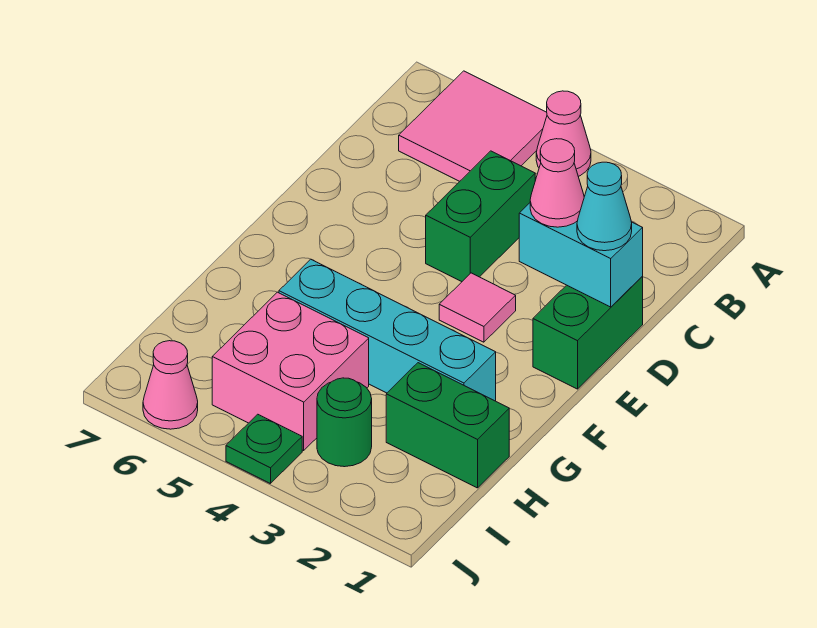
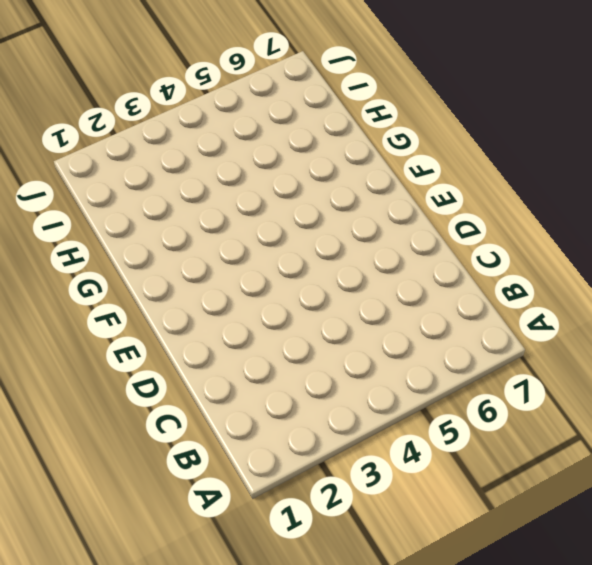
none -> pink 1x1 cone [536,91,591,176]
none -> pink 2x2 tile [399,71,547,181]
none -> green 1x2 brick [426,151,535,282]

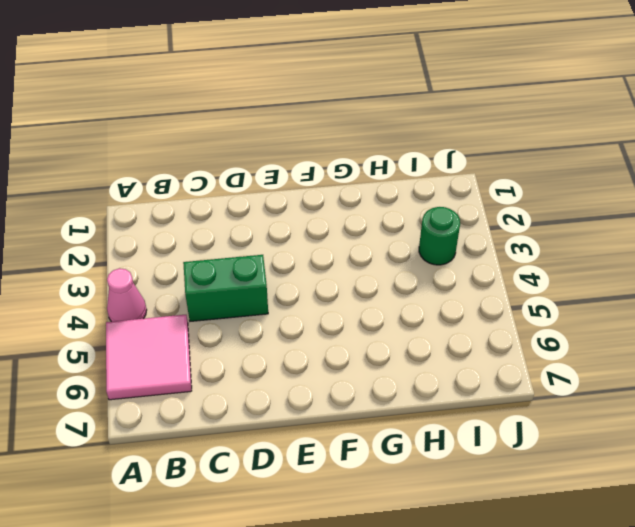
none -> green 1x2 brick [533,277,643,389]
none -> pink 1x1 tile [439,273,516,342]
none -> cyan 1x4 brick [279,259,496,401]

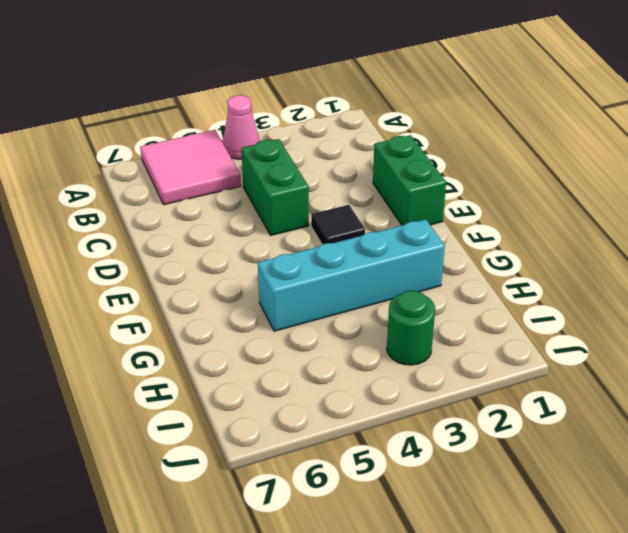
black 1x1 tile [311,205,365,245] -> pink 1x1 tile [439,273,516,342]
none -> green 1x2 brick [386,363,509,488]
none -> pink 2x2 brick [212,292,369,450]
none -> green 1x1 plate [226,414,302,484]

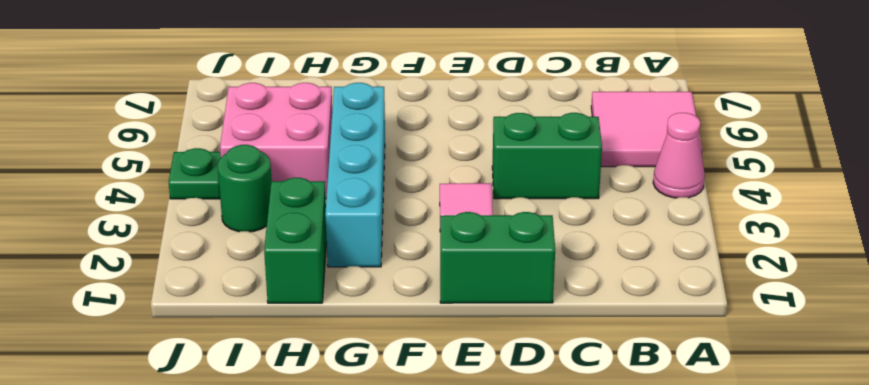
none -> pink 1x1 cone [143,341,198,429]
none -> cyan 1x2 brick [519,203,643,307]
none -> cyan 1x1 cone [577,162,632,251]

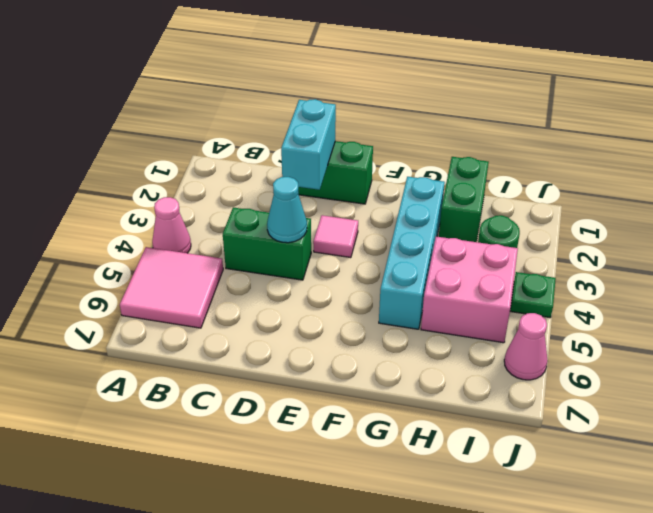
cyan 1x1 cone [267,177,307,243] -> cyan 1x1 cone moved to [577,162,632,251]
none -> pink 1x1 cone [530,139,584,227]

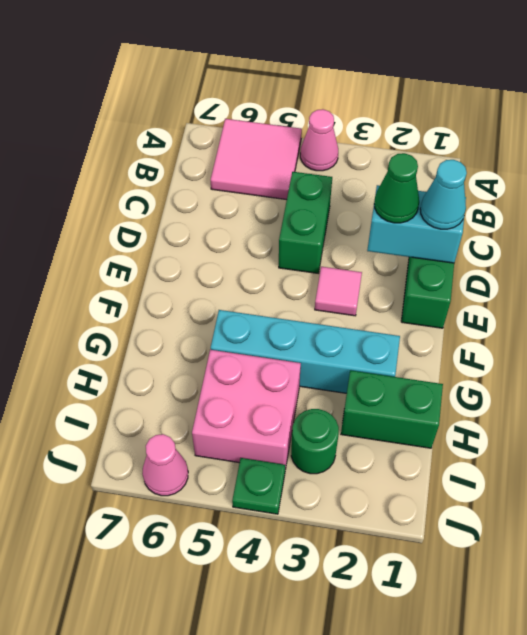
green 1x1 cone [374,153,419,223] -> pink 1x1 cone [530,139,584,227]

